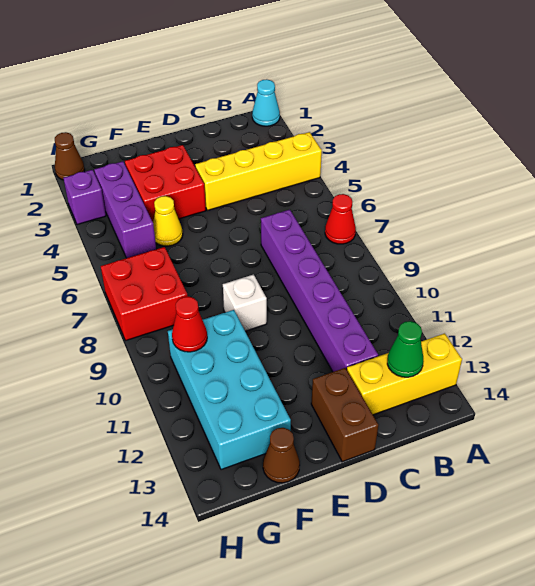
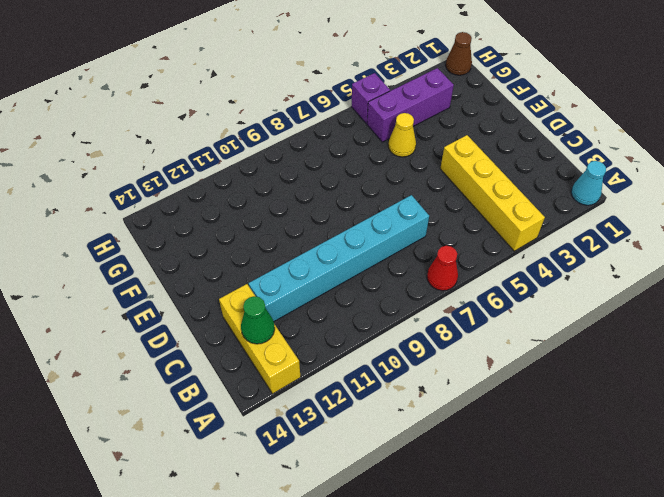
cyan 1x6 brick [249,195,429,321] -> purple 1x6 brick [261,210,378,372]
purple 1x1 brick [351,73,390,124] -> purple 1x1 brick moved to [63,170,106,225]
none -> brown 1x2 brick [311,368,378,462]
none -> red 2x2 brick [125,145,206,222]
none -> white 1x1 brick [223,275,267,331]

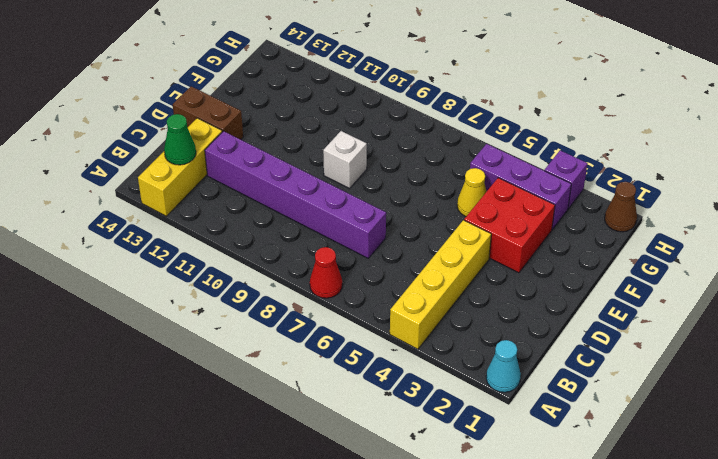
none -> cyan 2x4 brick [168,310,291,470]
none -> brown 1x1 cone [263,428,300,483]
none -> red 2x2 brick [101,247,188,340]

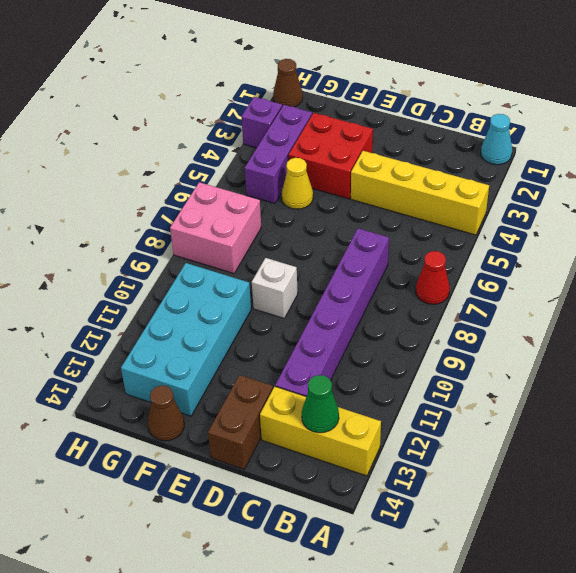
pink 2x2 brick [170,182,261,273] -> red 2x2 brick [101,247,188,340]
none -> red 1x1 cone [172,297,207,352]

